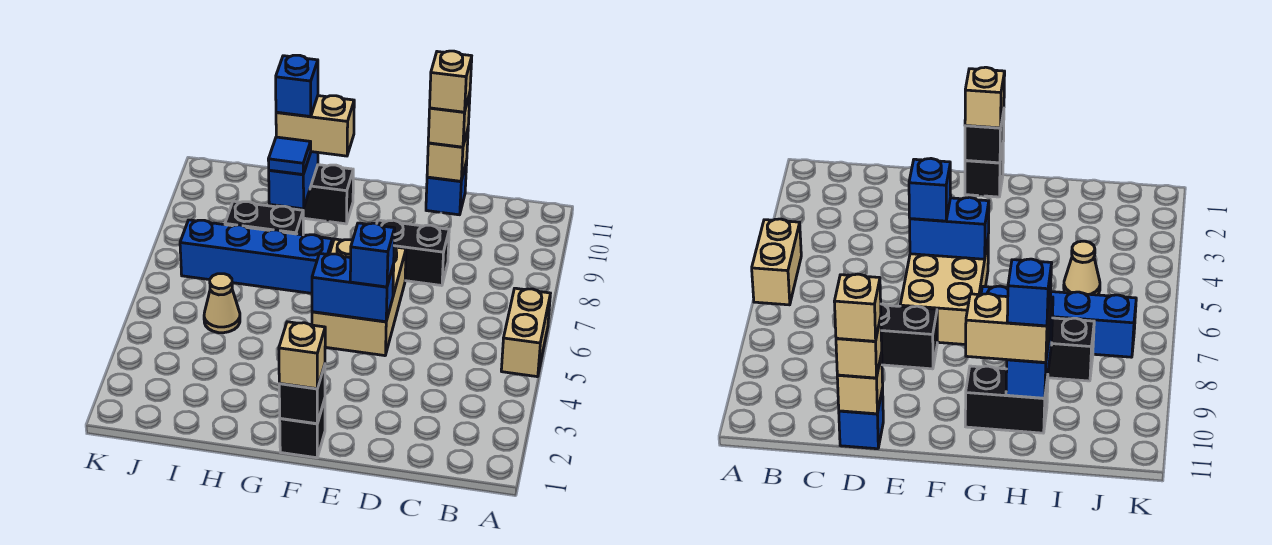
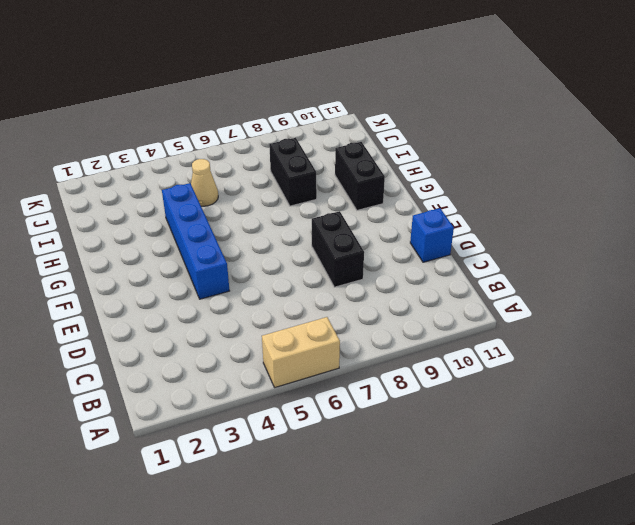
blue 1x4 brick [162,183,230,299] -> blue 1x4 brick moved to [180,220,332,293]
none -> tan 2x3 brick [312,239,406,356]
none -> black 1x1 brick [280,399,325,458]
none -> tan 1x1 brick [427,130,468,181]

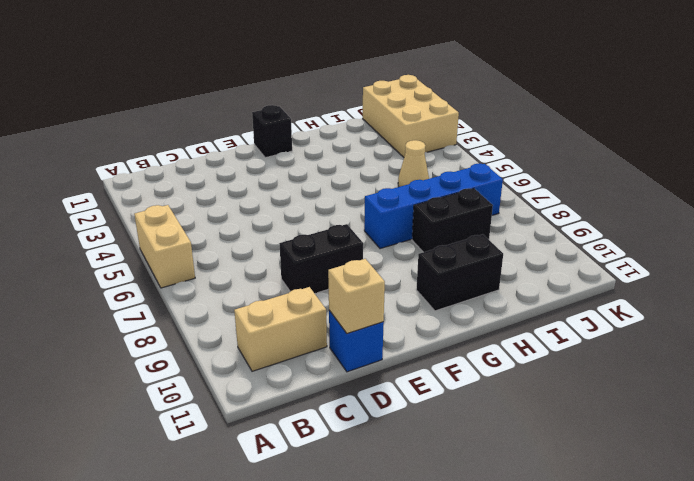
tan 1x2 brick [234,287,327,371] -> tan 1x2 brick moved to [276,96,354,156]
tan 2x3 brick [363,75,459,157] -> tan 2x3 brick moved to [312,239,406,356]
none -> blue 1x2 brick [312,253,394,322]
none -> black 1x1 brick [279,365,325,424]
none -> blue 1x2 brick [269,152,318,209]

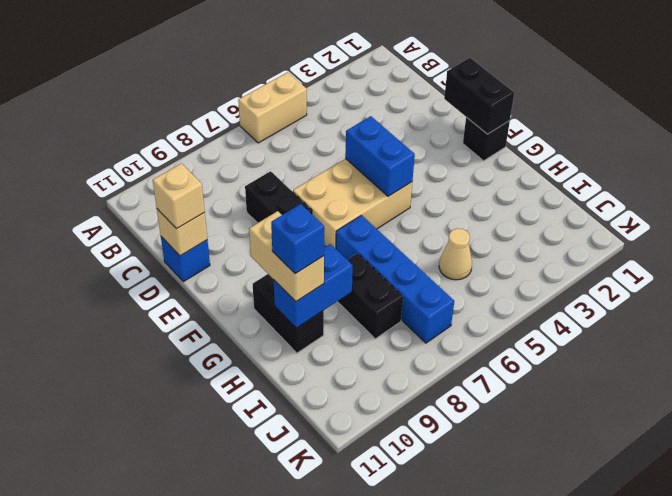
black 1x2 brick [444,58,514,134] -> black 1x1 brick [279,365,325,424]
none -> blue 1x1 brick [350,223,395,287]
none -> tan 1x1 brick [279,322,325,389]
none -> blue 1x1 tile [268,137,311,174]

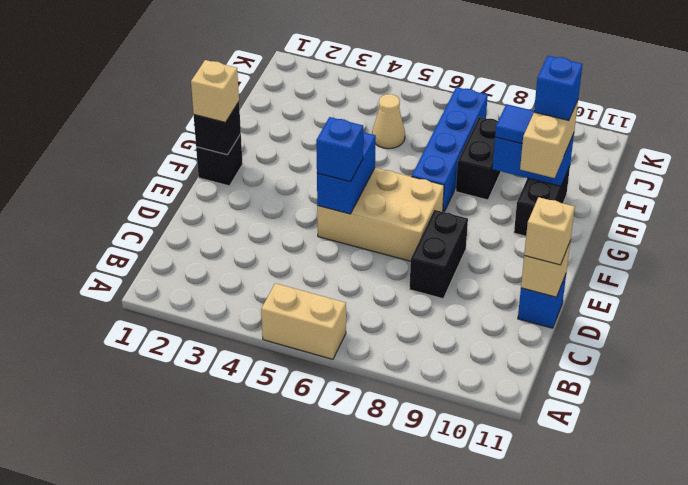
none -> tan 1x1 brick [430,51,472,112]

